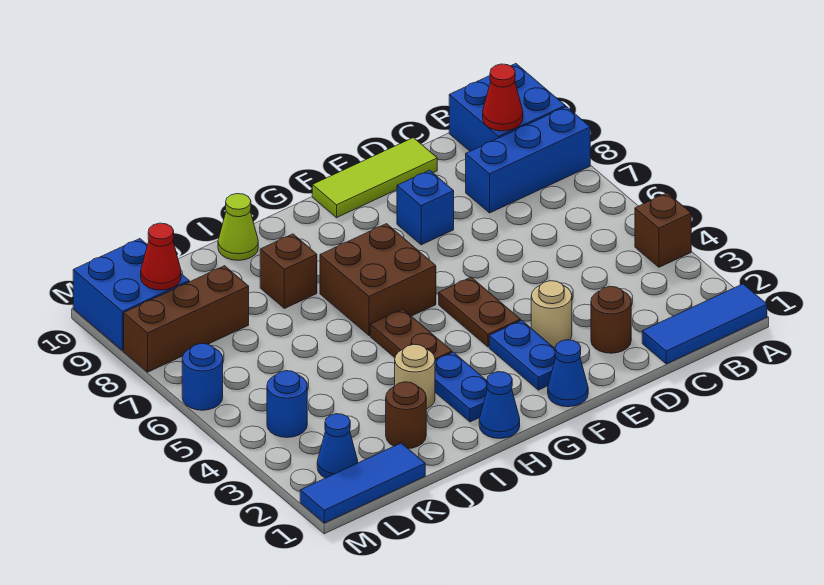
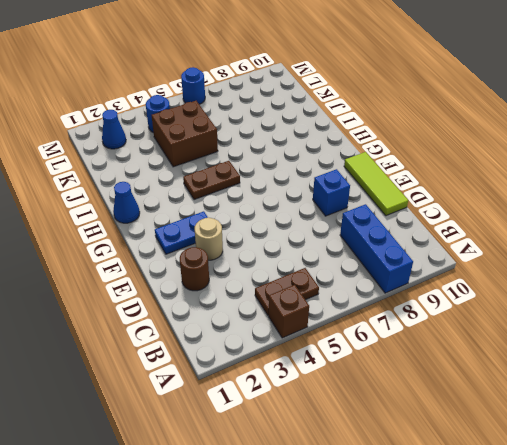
brown 1x2 plate [255,268,319,315] -> brown 1x2 plate moved to [439,277,521,347]
brown 2x2 brick [151,101,218,167] -> brown 2x2 brick moved to [320,224,436,336]
none -> blue 1x3 tile [642,284,767,364]
none -> blue 2x2 brick [449,64,565,151]
none -> blue 1x1 cone [548,340,588,407]

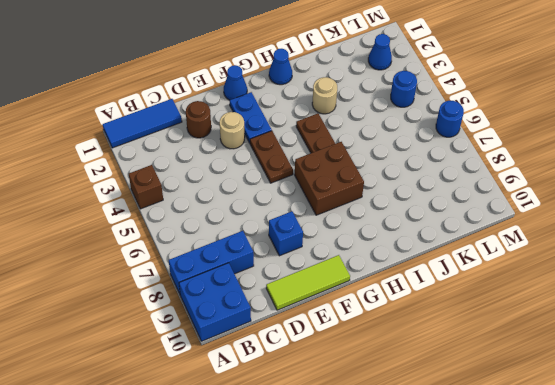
none -> blue 1x2 plate [435,352,487,422]
none -> brown 1x1 brick [260,234,317,308]
none -> lime 1x1 cone [218,194,258,260]

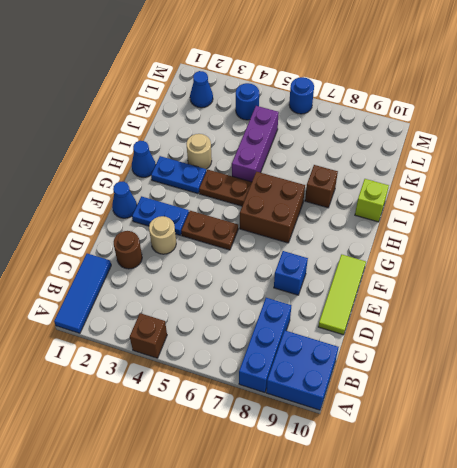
purple 1x3 brick [232,106,279,182] -> none
lime 1x1 brick [355,179,389,222] -> lime 1x1 cone [218,194,258,260]
none -> brown 1x1 round brick [386,382,426,449]
none -> blue 1x3 tile [300,443,425,523]
none -> brown 1x3 brick [124,266,249,372]

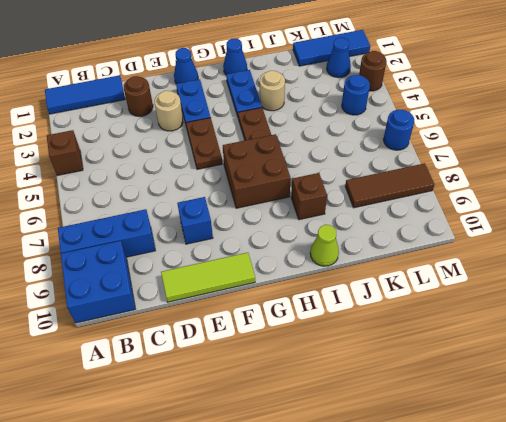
brown 1x3 tile [345,163,435,208] -> brown 1x3 brick [124,266,249,372]
brown 1x1 round brick [359,51,387,91] -> brown 1x1 round brick moved to [386,382,426,449]
none -> blue 2x2 brick [73,239,189,351]
none -> red 1x1 cone [483,64,523,131]
none -> red 1x1 cone [141,223,181,290]

